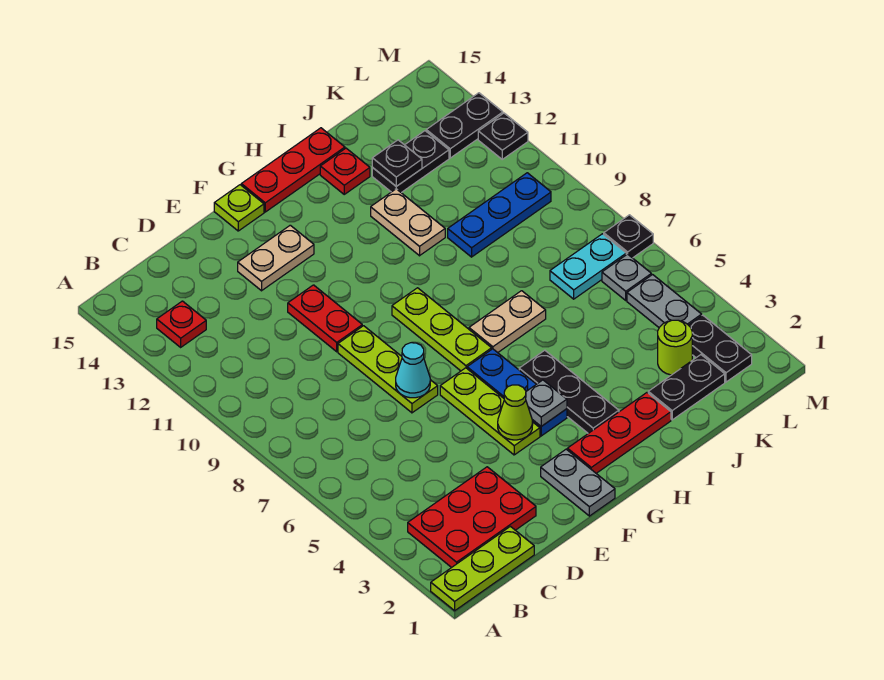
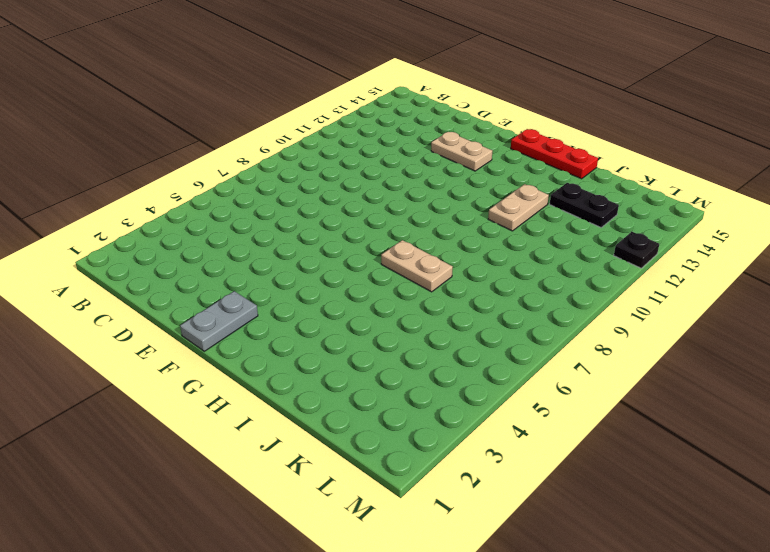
none -> lime 1x3 plate [431,526,534,611]
none -> red 2x3 plate [408,467,536,568]
none -> red 1x1 plate [157,301,206,347]
none -> lime 1x3 plate [338,326,438,413]

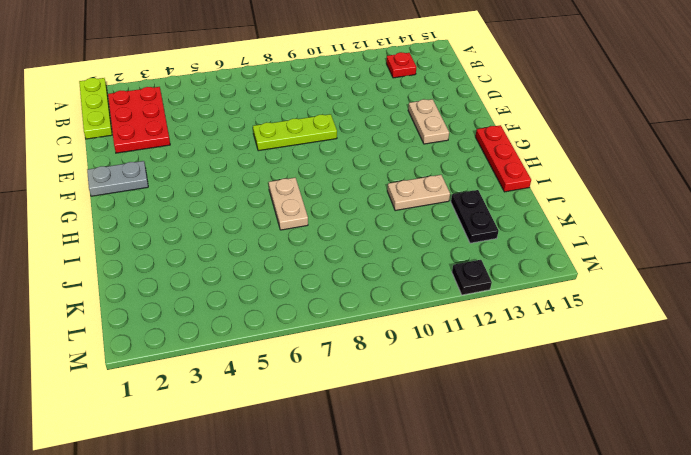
none -> red 1x2 plate [288,285,362,352]
none -> lime 1x3 plate [440,368,540,455]
none -> lime 1x1 plate [214,185,264,231]
none -> red 1x3 plate [567,393,671,473]

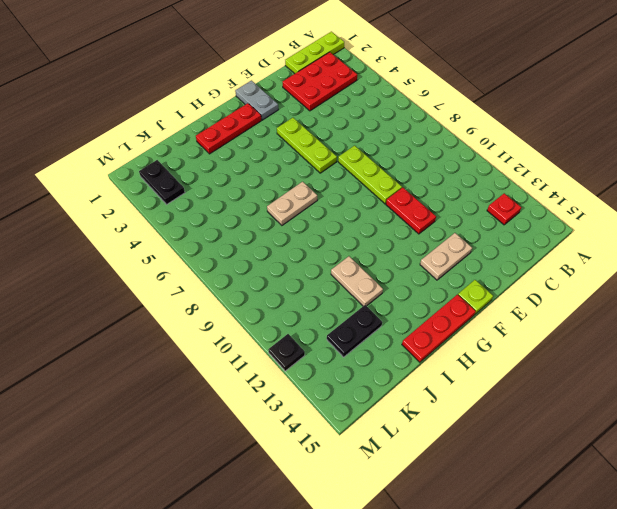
none -> blue 1x3 plate [467,349,567,436]
none -> lime 1x3 plate [392,288,492,371]
none -> black 1x3 plate [519,350,619,433]
none -> red 1x1 plate [320,148,370,194]

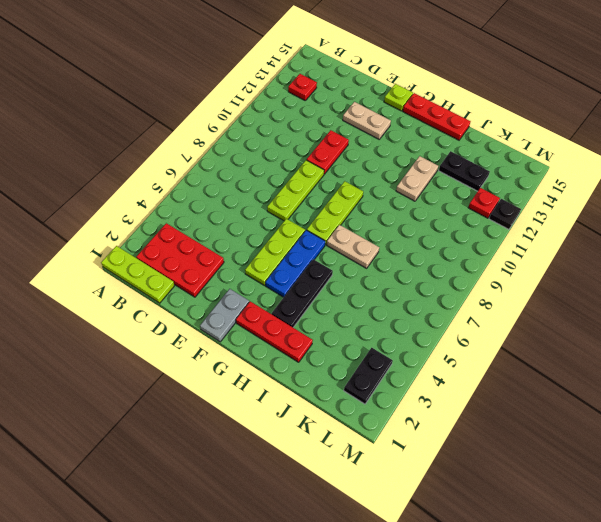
red 1x1 plate [468,188,500,218] -> red 1x1 plate moved to [320,148,370,194]
none -> black 1x2 plate [648,355,725,420]
none -> blue 1x3 plate [448,173,551,257]
none -> lime 1x1 round brick [658,320,692,375]
none -> cyan 1x2 plate [550,234,626,299]

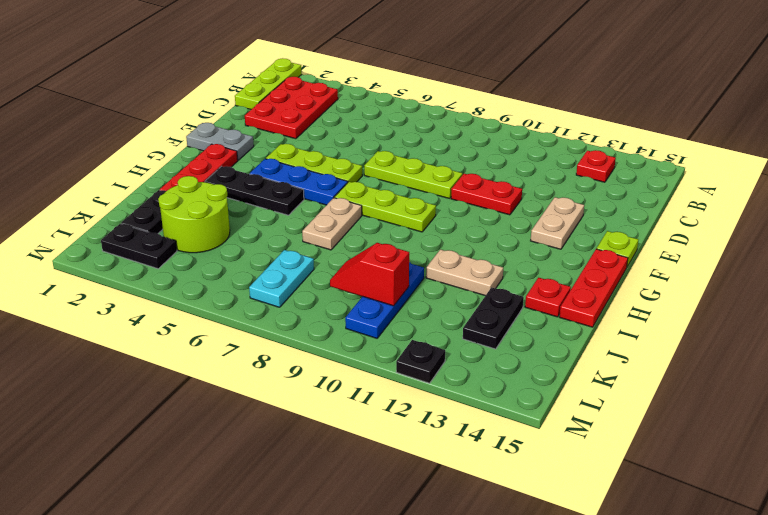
lime 2x2 round brick [158,176,230,253] -> lime 1x1 round brick [658,320,692,375]
red 1x2 slope [330,243,409,306] -> none
none -> grey 1x2 plate [627,275,702,327]
none -> grey 1x1 plate [602,254,651,300]
none -> black 1x2 plate [426,93,503,158]
none -> black 1x1 plate [604,215,653,258]

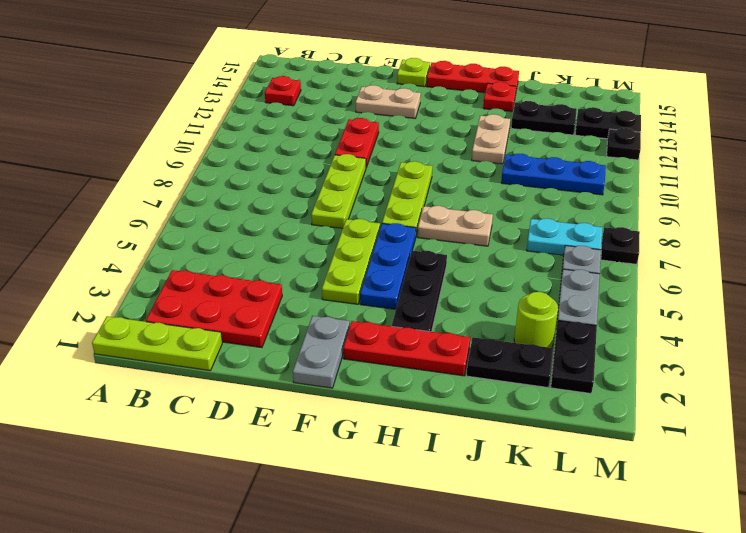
none -> cyan 1x1 cone [396,343,430,398]
none -> lime 1x1 cone [498,385,533,440]
none -> grey 1x1 plate [526,380,567,426]
none -> black 1x1 plate [372,140,422,186]

